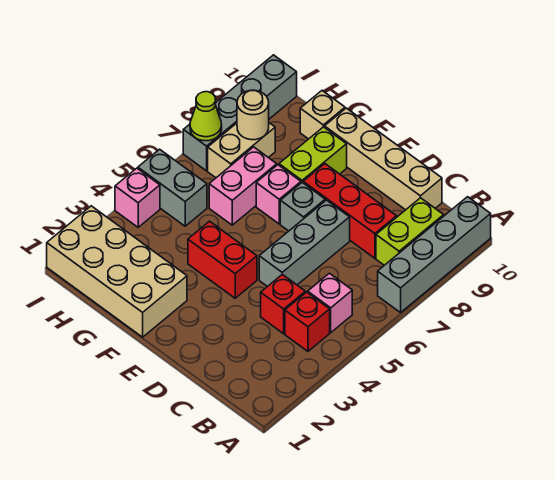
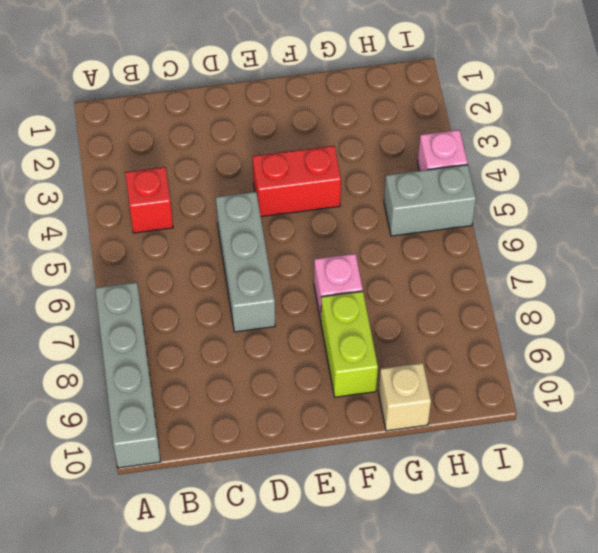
none -> pink 1x1 brick [308,273,352,332]
none -> lime 1x2 brick [376,198,444,265]
none -> red 1x1 brick [261,274,305,334]

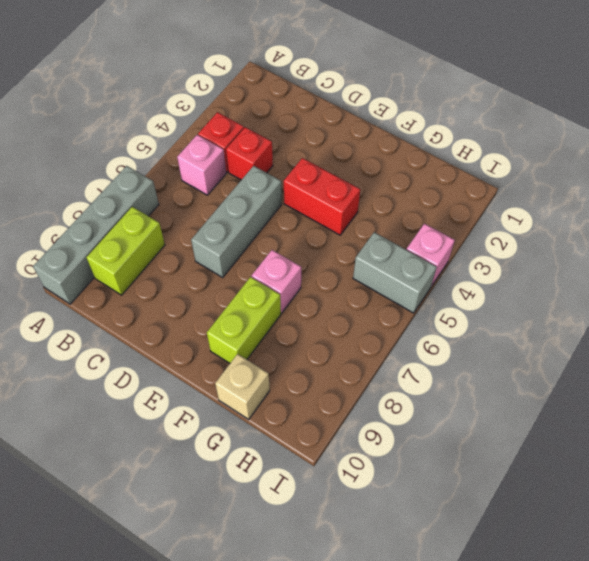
none -> red 1x3 brick [303,164,397,258]
none -> tan 1x4 brick [325,108,442,210]
none -> grey 1x1 brick [280,183,325,231]

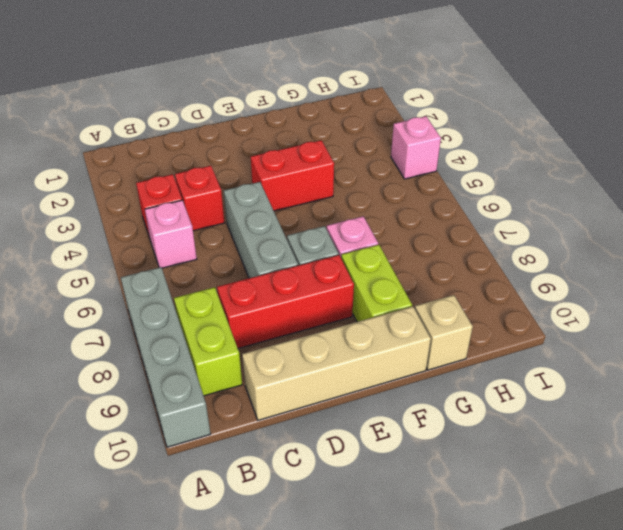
none -> tan 2x4 brick [47,206,187,337]
none -> pink 1x2 brick [209,147,277,225]
none -> grey 1x2 brick [138,149,207,226]

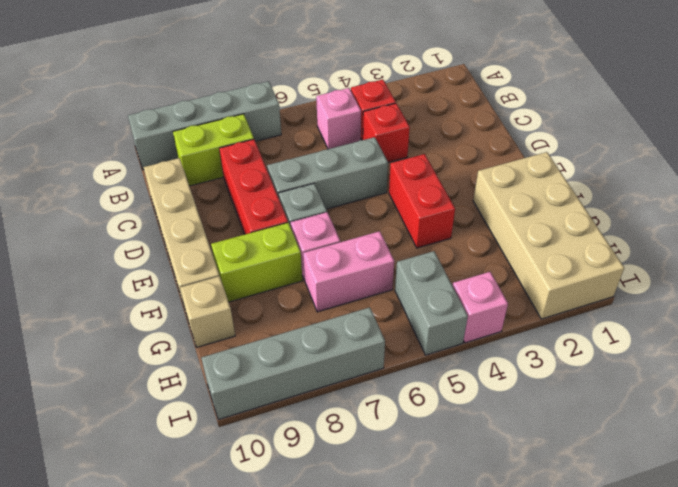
none -> tan 1x2 brick [208,123,275,178]
none -> tan 1x1 round brick [237,90,269,140]
none -> lime 1x1 cone [190,92,222,141]

